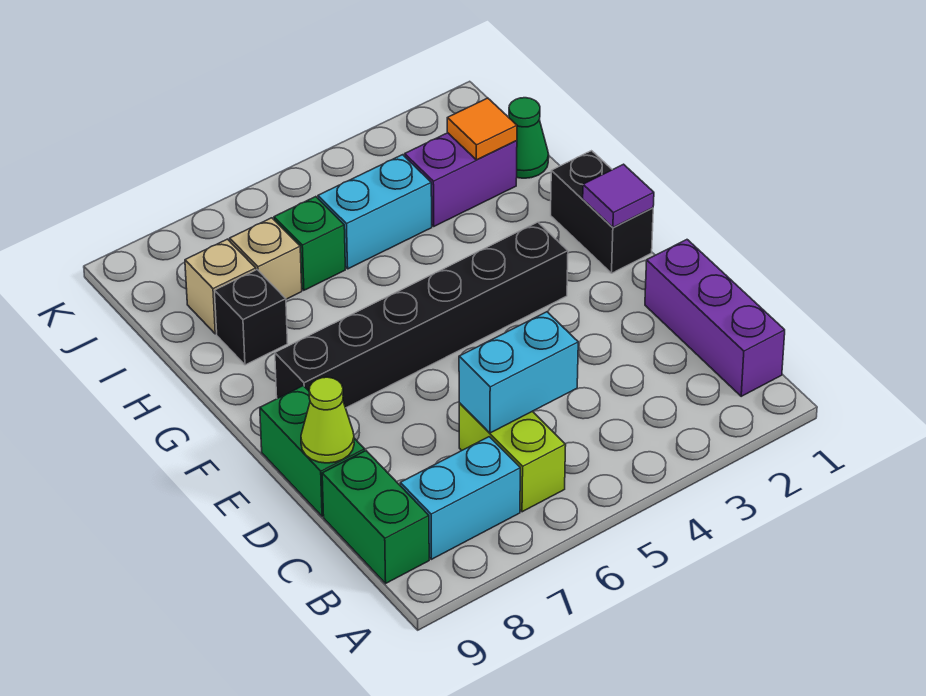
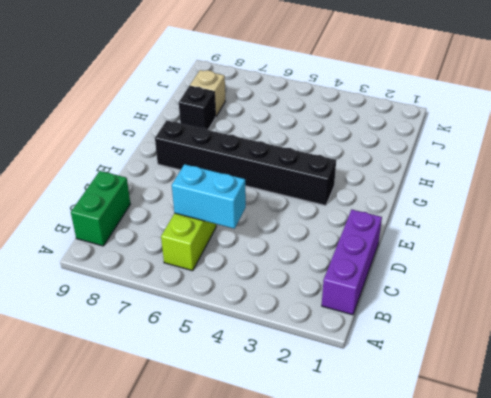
none -> cyan 1x2 brick [400,437,520,559]
none -> green 1x2 brick [260,386,365,516]
none -> black 1x2 brick [551,151,653,273]

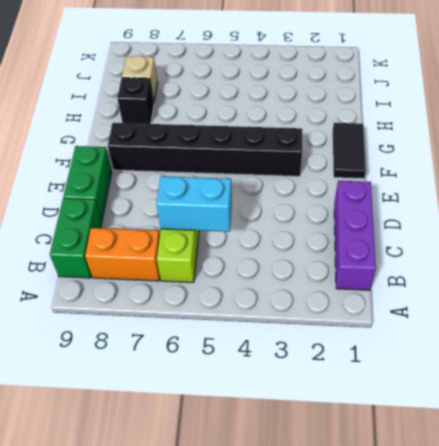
orange 1x2 brick [85,228,160,281] -> cyan 1x2 brick [400,437,520,559]
black 1x2 tile [333,123,366,179] -> black 1x2 brick [551,151,653,273]
none -> green 1x1 cone [509,98,549,178]
none -> purple 1x2 brick [405,133,517,226]
none -> cyan 1x2 brick [318,155,432,269]

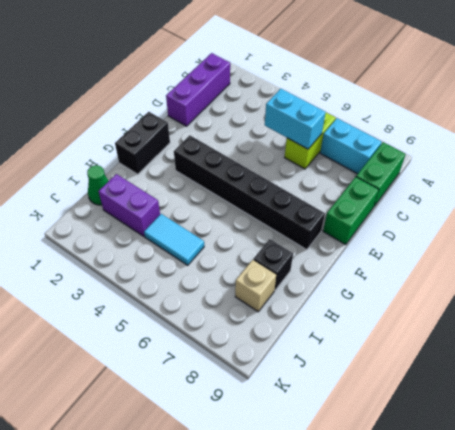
cyan 1x2 tile [144,214,204,265] -> cyan 1x2 brick [318,155,432,269]
none -> green 1x1 brick [274,197,345,290]
none -> tan 1x1 brick [230,218,302,299]
none -> lime 1x1 cone [301,377,354,463]

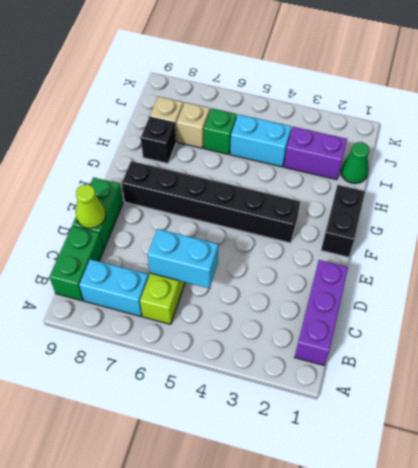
none -> purple 1x1 tile [583,164,654,227]
none -> orange 1x1 tile [447,98,517,160]

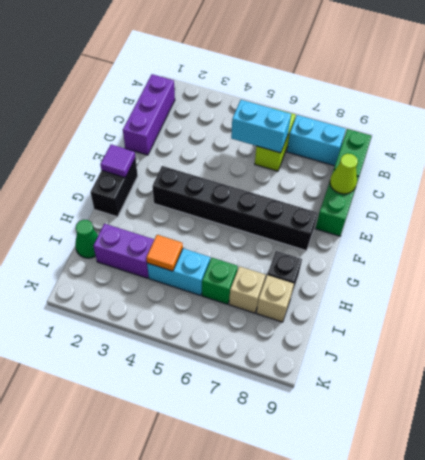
orange 1x1 tile [146,235,183,271] -> orange 1x1 tile moved to [447,98,517,160]

